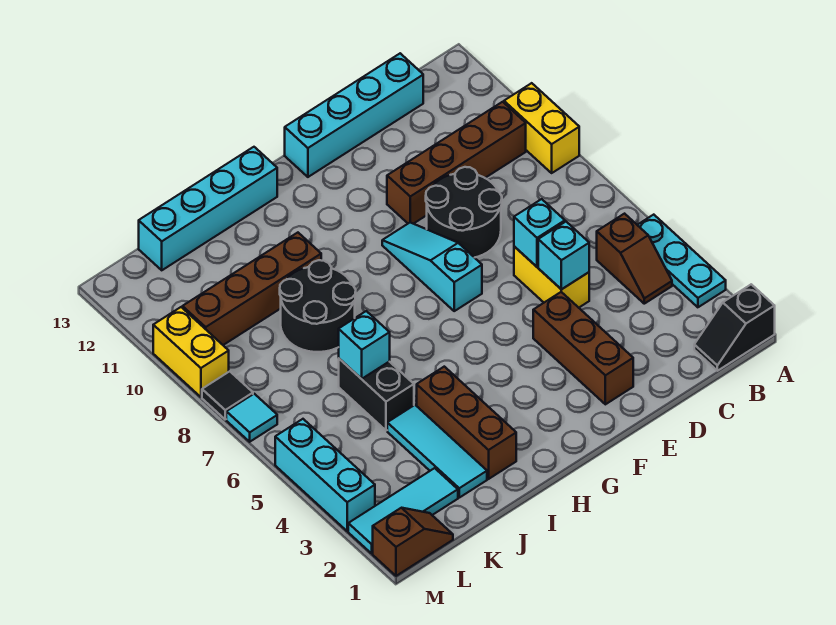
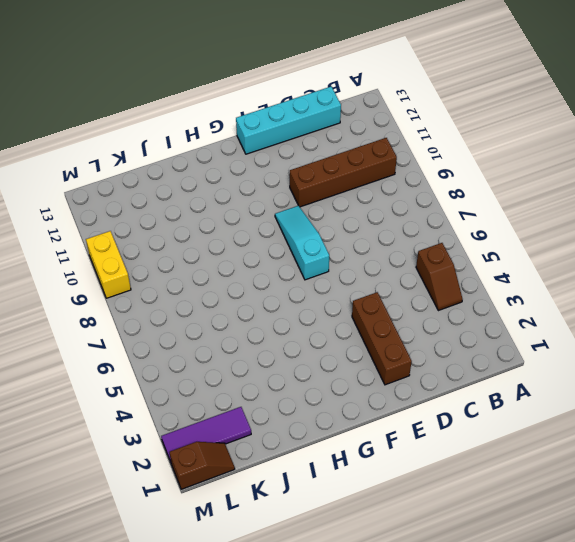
purple 1x3 tile [161,407,251,462] -> cyan 1x3 tile [348,468,458,553]
none -> black 1x2 slope [694,284,775,371]
none -> cyan 1x3 plate [638,215,726,307]
none -> yellow 1x2 brick [504,83,579,173]

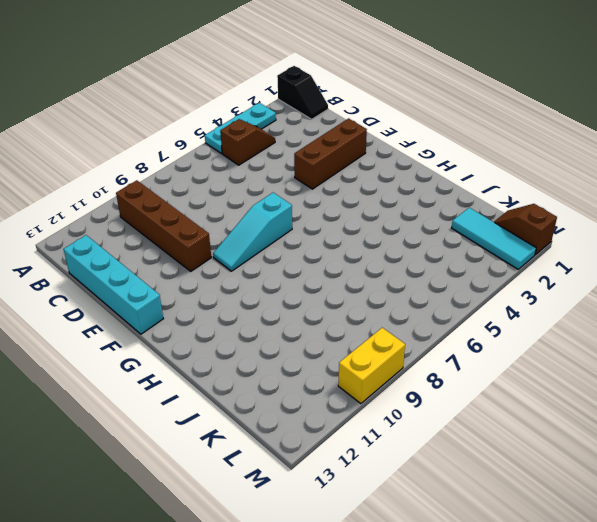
none -> yellow 1x2 brick [504,83,579,173]
none -> yellow 1x2 brick [514,246,589,308]
none -> black 2x2 round brick [426,167,502,258]

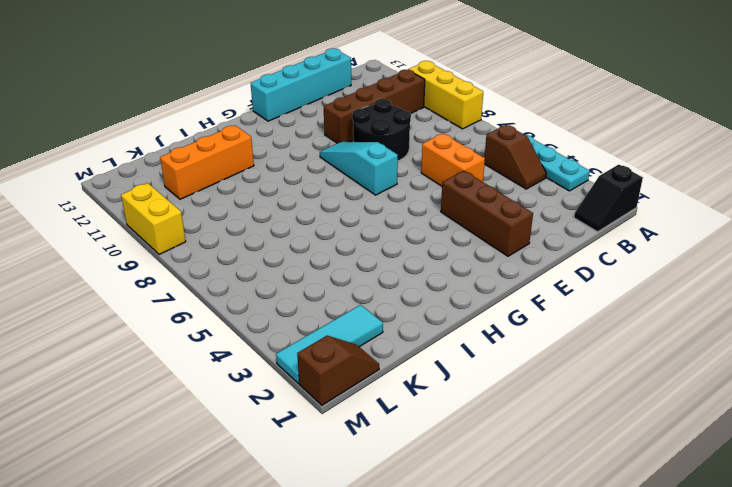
yellow 1x3 brick [408,61,483,129] -> yellow 1x2 brick [504,83,579,173]
orange 1x2 brick [421,133,485,186] -> yellow 1x2 brick [514,246,589,308]
orange 1x3 brick [160,125,254,199] -> none
none -> cyan 1x4 brick [139,147,277,270]
none -> brown 1x3 brick [417,367,516,479]
none -> black 2x2 round brick [280,260,356,352]

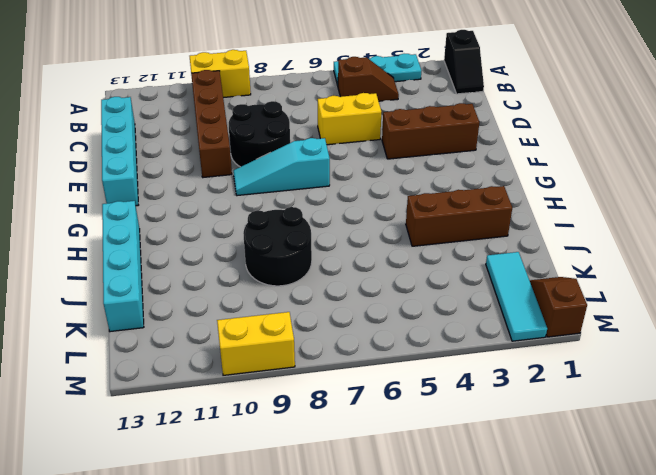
none -> brown 1x4 brick [183,233,321,345]
none -> cyan 1x3 tile [387,405,487,498]
none -> black 1x2 brick [339,359,414,431]

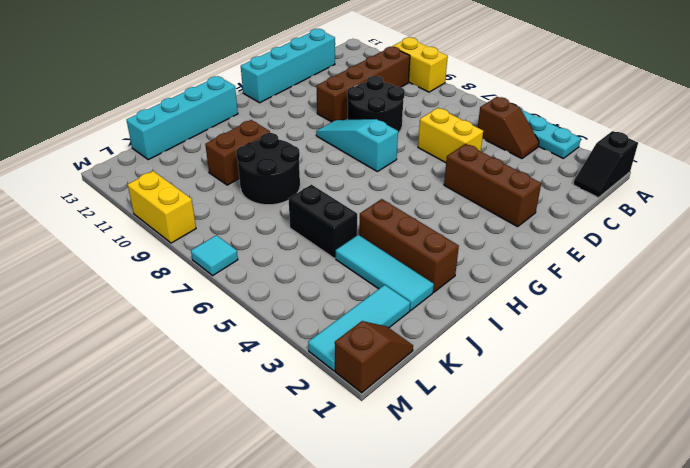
brown 1x2 brick [205,120,270,185] -> brown 1x4 brick [183,233,321,345]
none -> cyan 1x3 brick [275,419,375,531]
none -> black 1x1 tile [202,371,253,419]
none -> cyan 1x1 brick [538,222,589,289]

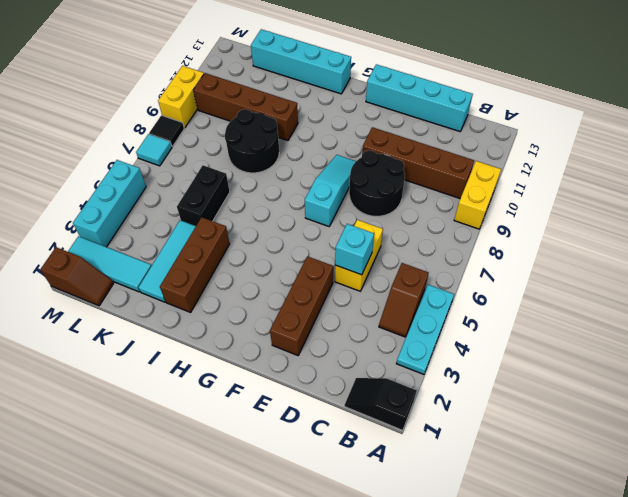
none -> cyan 1x1 brick [514,199,565,267]
none -> cyan 1x1 brick [339,311,390,379]

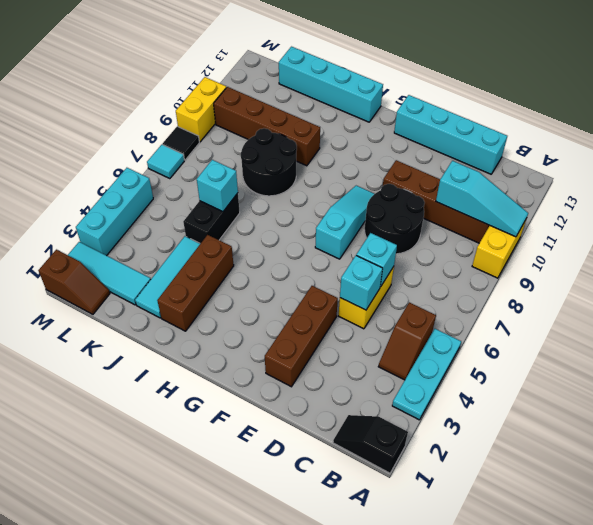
cyan 1x3 slope [436,161,528,237] -> none

